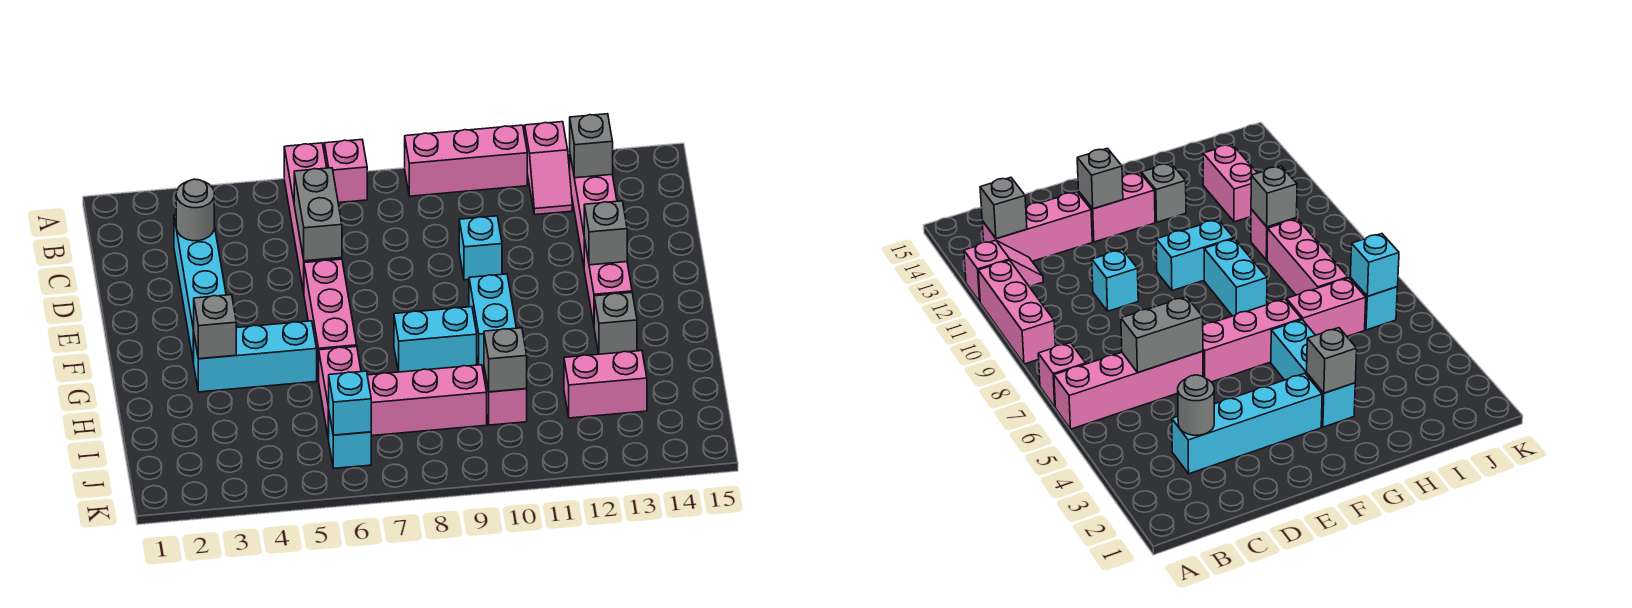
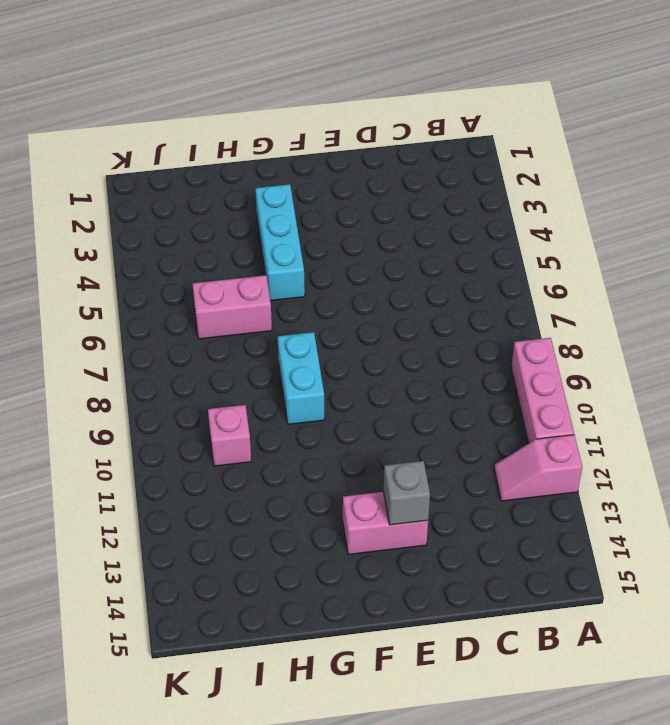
none -> pink 1x4 brick [284,143,342,292]
none -> pink 1x1 brick [324,140,367,203]
none -> pink 1x3 brick [570,155,617,265]

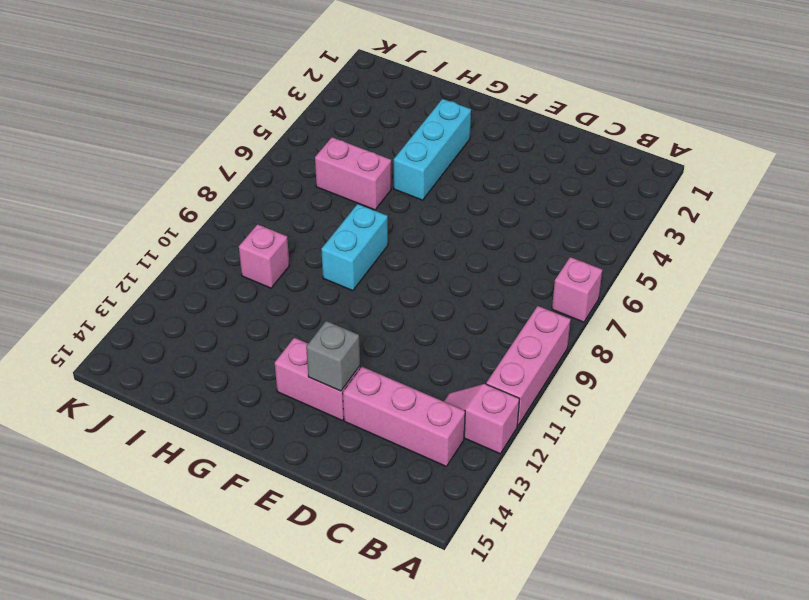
none -> pink 1x4 brick [284,143,342,292]
none -> cyan 1x4 brick [174,215,226,363]
none -> cyan 1x1 brick [459,216,502,280]

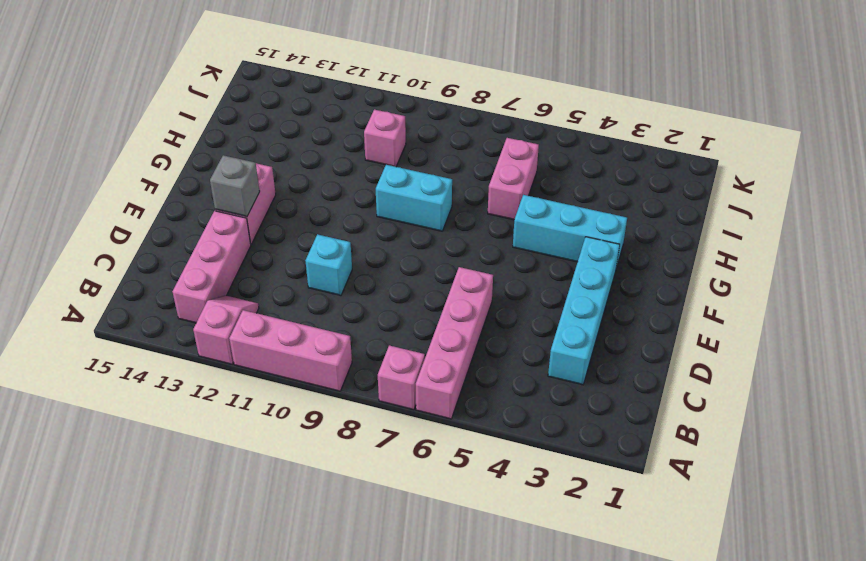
none -> pink 1x3 brick [304,259,357,381]
none -> cyan 1x2 brick [469,274,516,367]
none -> grey 1x1 brick [594,292,637,354]

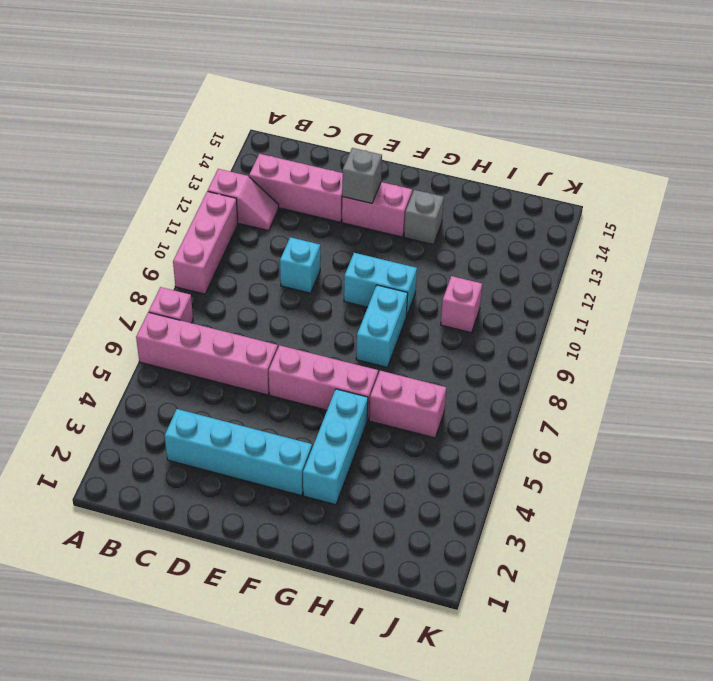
none -> pink 1x3 brick [367,365,487,436]
none -> pink 1x2 brick [564,351,647,418]
none -> cyan 1x1 brick [329,414,371,469]

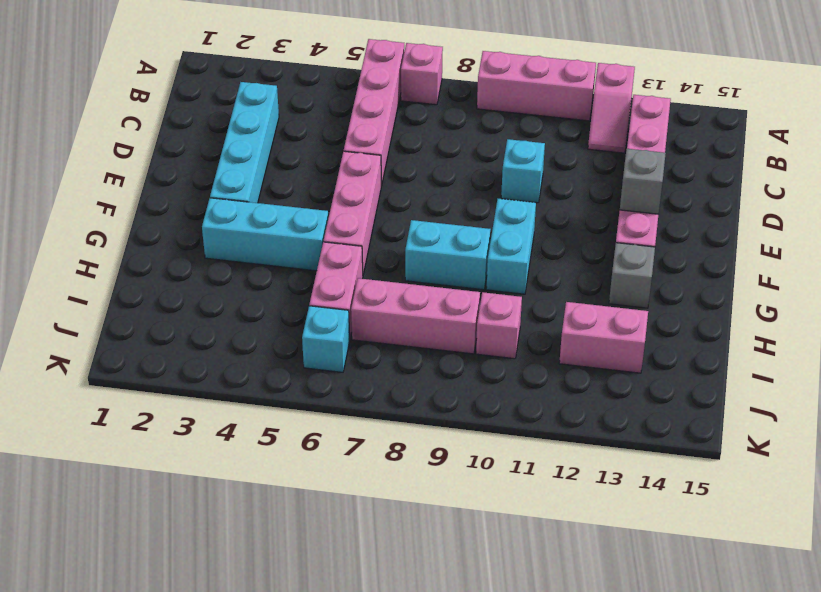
none -> grey 1x1 brick [570,114,613,178]
none -> grey 1x1 round brick [176,179,214,241]
none -> grey 1x2 brick [294,168,342,261]

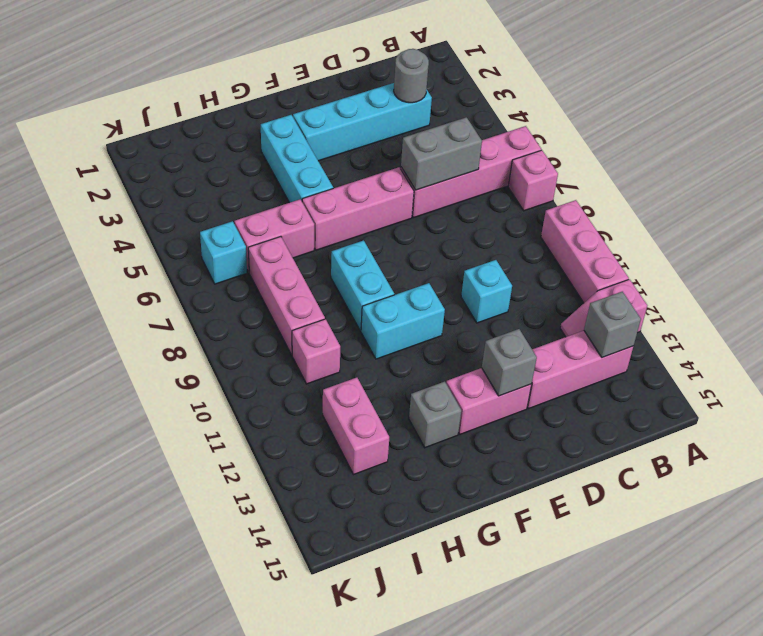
none -> grey 1x1 brick [194,295,236,359]
none -> grey 1x1 brick [484,328,527,392]
none -> cyan 1x1 brick [328,371,371,435]

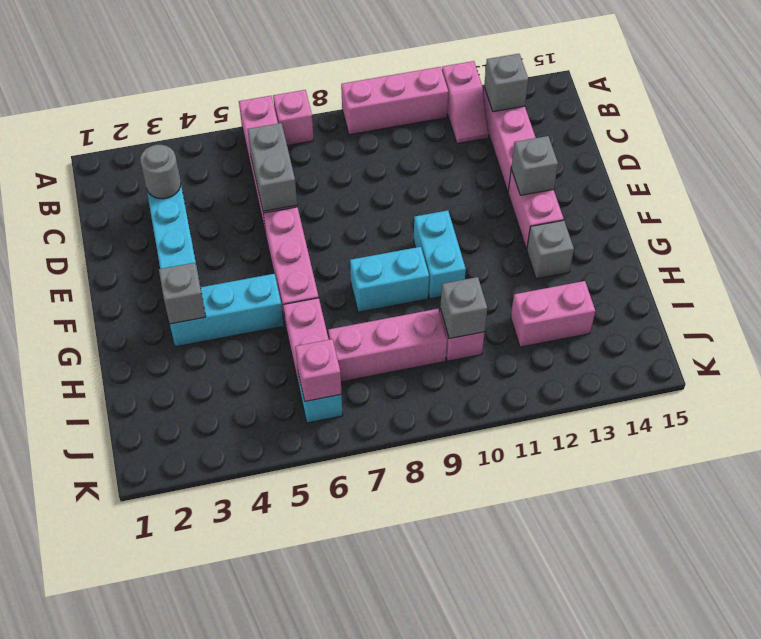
pink 1x1 brick [295,339,342,401] -> cyan 1x1 brick [328,371,371,435]
none -> cyan 1x1 brick [459,216,502,280]

